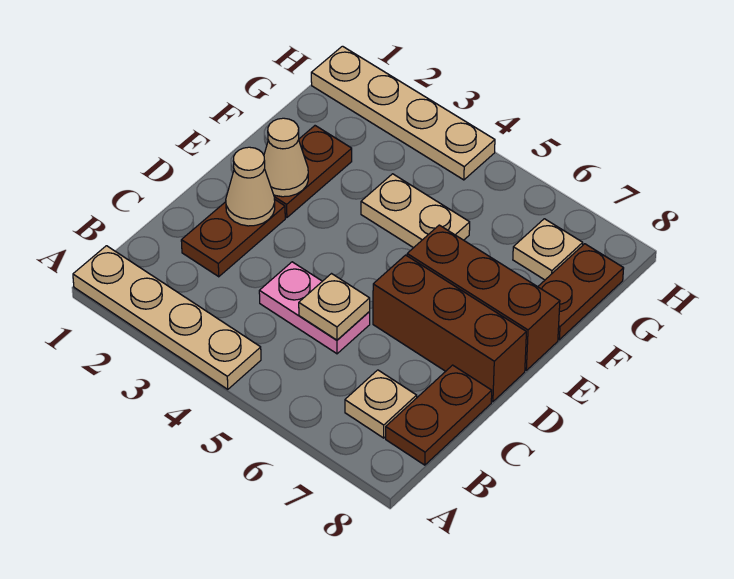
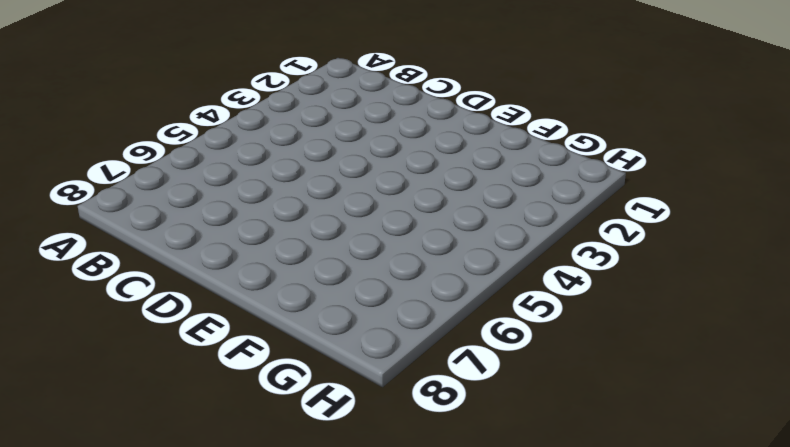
none -> tan 1x4 plate [73,246,261,389]
none -> tan 1x1 plate [345,370,417,438]
none -> brown 1x2 plate [386,365,492,465]

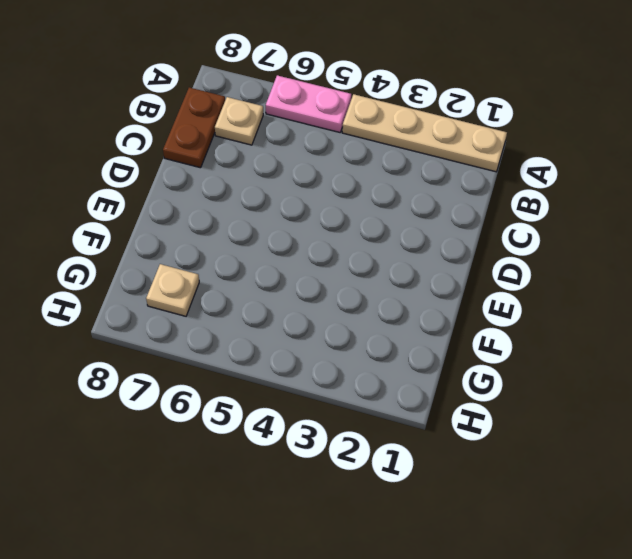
pink 1x2 plate [266,75,351,132] -> pink 1x2 plate moved to [259,262,370,354]
none -> brown 1x2 plate [181,199,285,277]
none -> brown 1x3 brick [373,255,526,402]
none -> brown 1x2 plate [274,126,352,218]

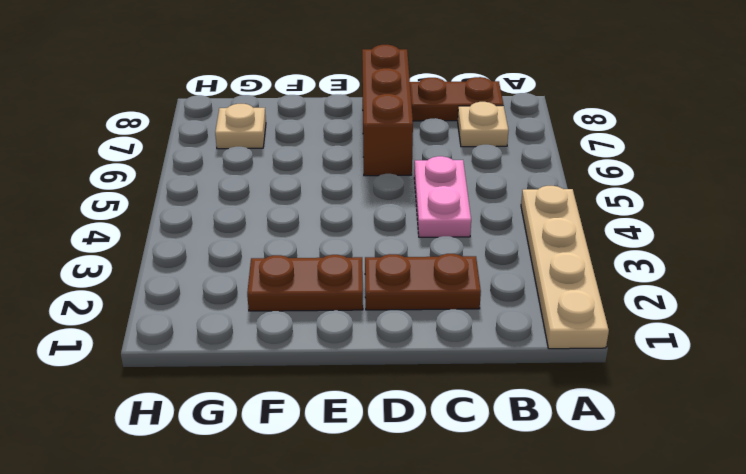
none -> brown 1x3 brick [407,225,560,370]
none -> tan 1x2 plate [361,174,470,248]
none -> brown 1x2 plate [538,244,624,340]

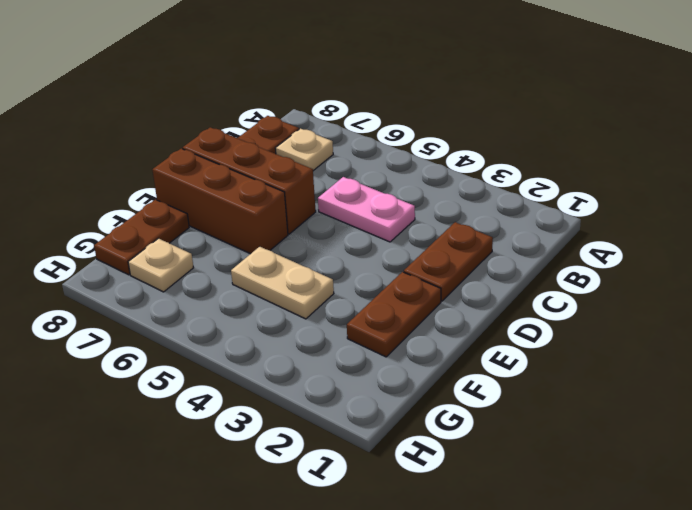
none -> tan 1x4 plate [73,246,261,389]
none -> tan 1x4 plate [311,46,495,180]
none -> tan 1x1 plate [299,274,370,340]

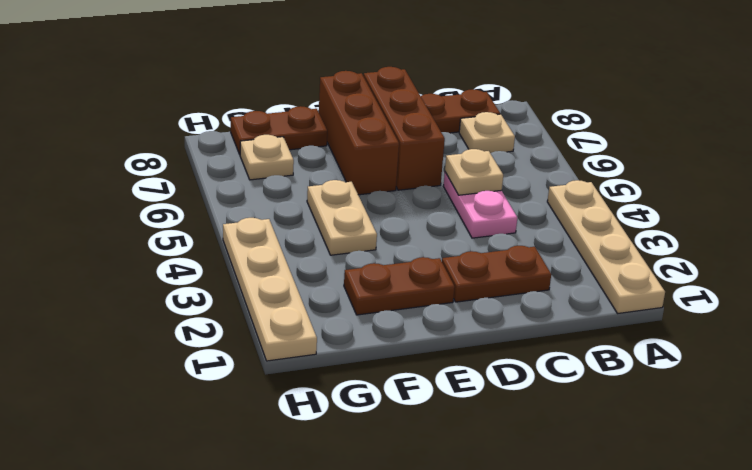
none -> tan 1x1 cone [226,147,275,226]
none -> tan 1x1 cone [264,118,308,197]

